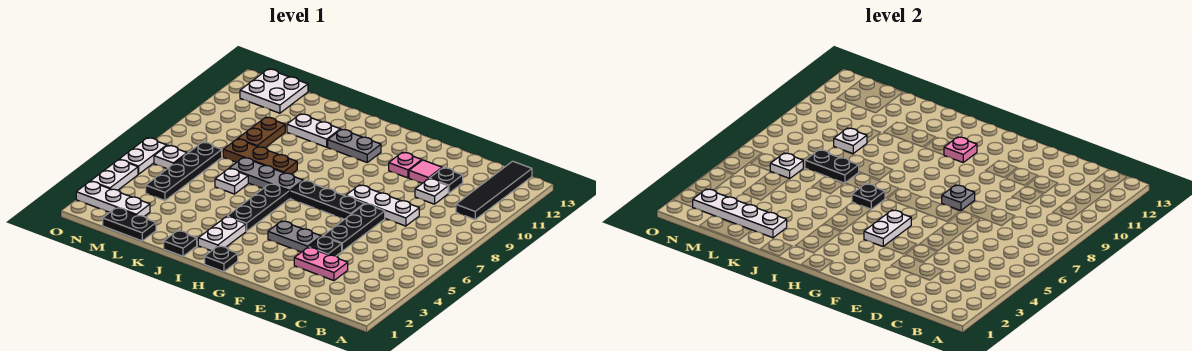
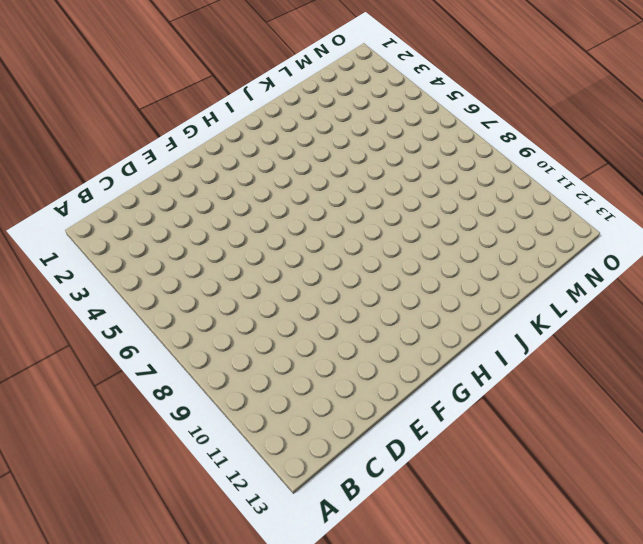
none -> black 1x4 tile [456,161,532,219]
none -> pink 1x2 plate [294,247,348,281]
none -> white 1x3 plate [346,185,419,226]
none -> white 1x1 plate [415,179,448,204]

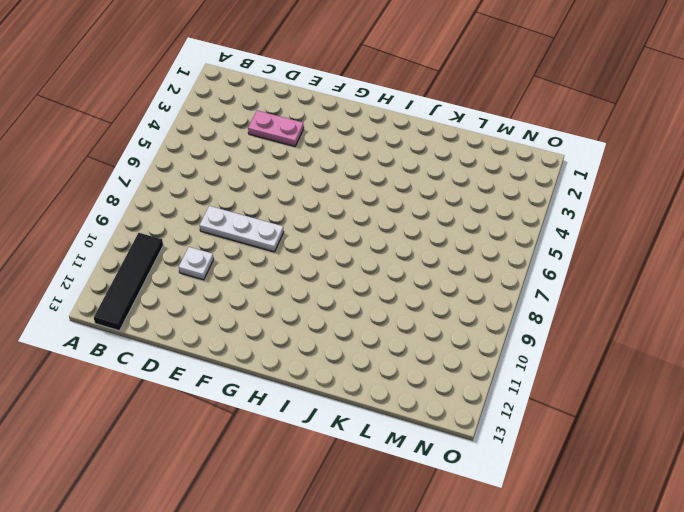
none -> black 1x1 plate [429,168,463,193]
none -> black 1x1 plate [309,236,342,256]
none -> black 1x3 plate [323,204,385,251]
none -> pink 1x1 tile [409,160,442,183]

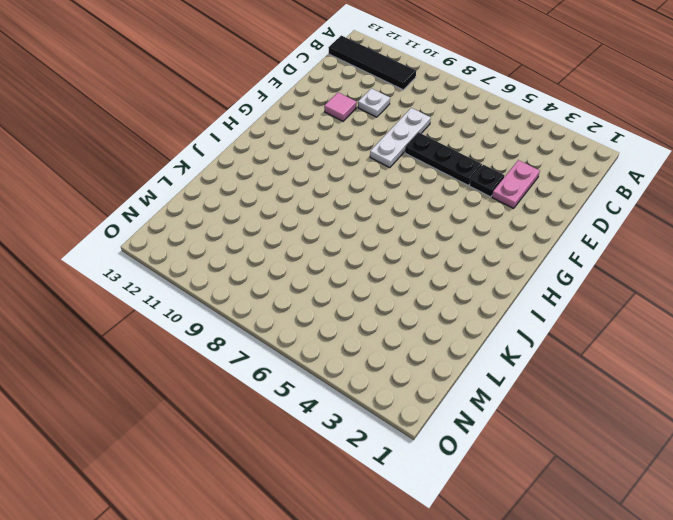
none -> black 1x1 plate [429,168,463,193]
none -> grey 1x2 plate [268,221,321,252]
none -> black 1x3 plate [291,181,364,219]
none -> pink 1x1 plate [389,152,422,178]

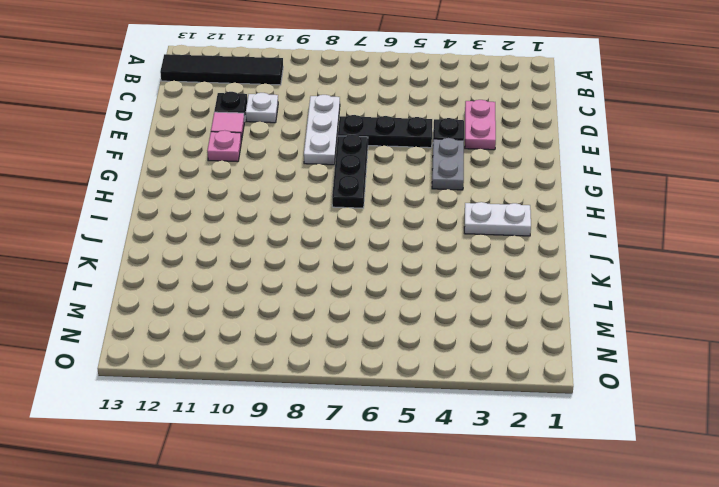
none -> black 1x1 plate [205,246,238,272]
none -> grey 1x2 plate [328,129,381,162]
none -> black 1x3 plate [227,184,289,231]
none -> grey 1x3 plate [229,158,303,199]

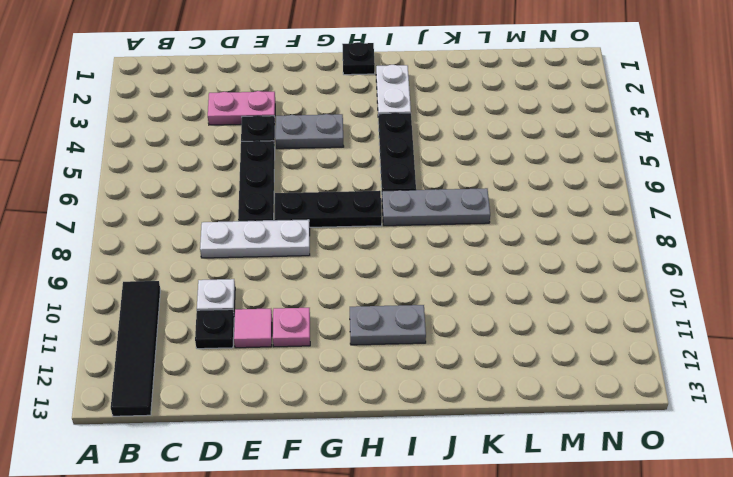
none -> black 1x1 plate [164,231,197,256]
none -> brown 1x3 plate [223,139,297,174]
none -> white 1x2 plate [287,114,340,147]
none -> white 1x1 plate [215,169,248,194]

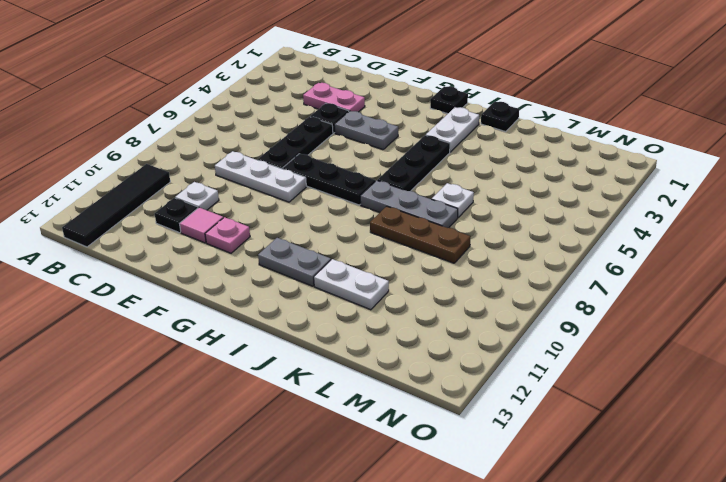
none -> black 1x2 plate [103,208,156,241]
none -> brown 1x2 plate [238,117,285,148]
none -> white 1x3 plate [76,181,150,216]
none -> black 1x4 plate [146,142,222,200]

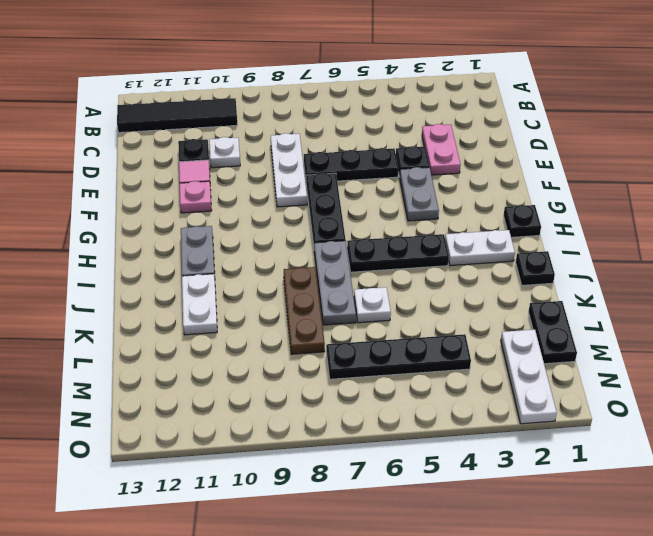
none -> brown 1x2 plate [238,117,285,148]
none -> white 2x2 plate [240,69,308,113]
none -> white 1x1 plate [154,145,187,169]
none -> white 1x2 plate [91,160,138,190]

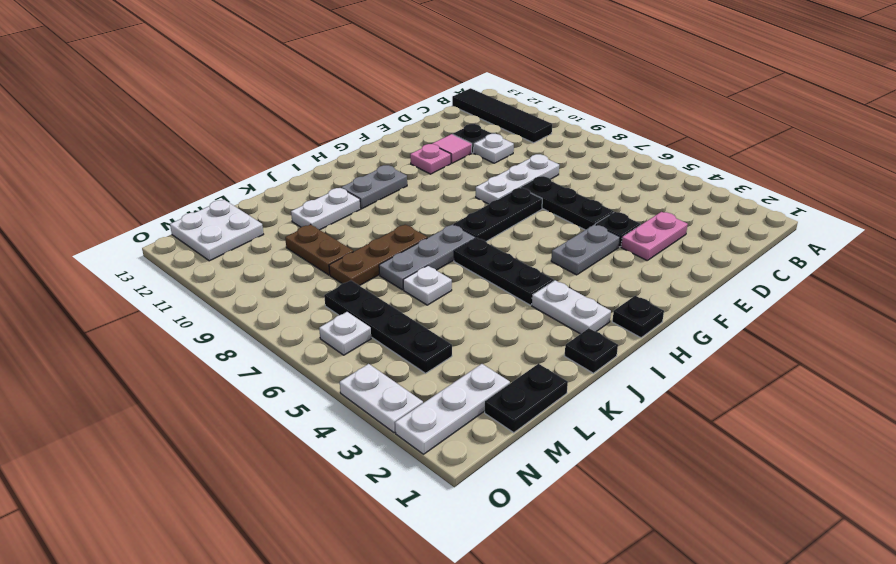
none -> white 1x2 plate [119,138,167,174]
none -> grey 1x1 plate [942,185,975,211]
none -> white 1x2 plate [864,210,911,247]
none -> pink 1x1 plate [944,137,977,162]

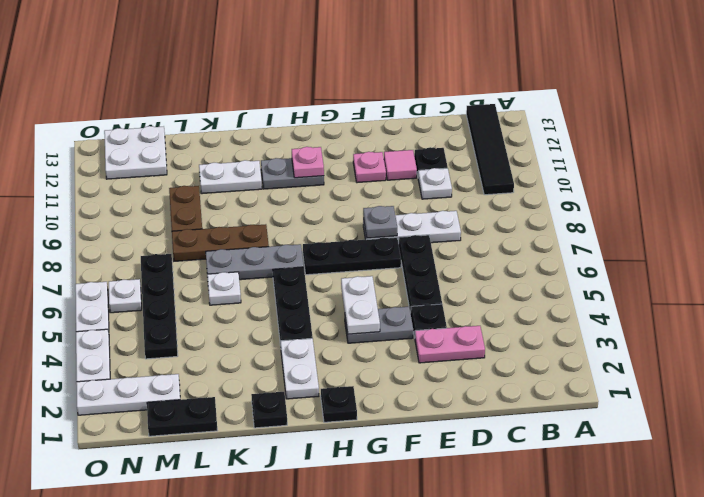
none -> black 1x1 plate [852,184,885,209]
none -> white 1x4 plate [693,189,787,238]
none -> black 1x2 plate [805,150,859,183]
none -> white 1x1 plate [834,128,867,154]

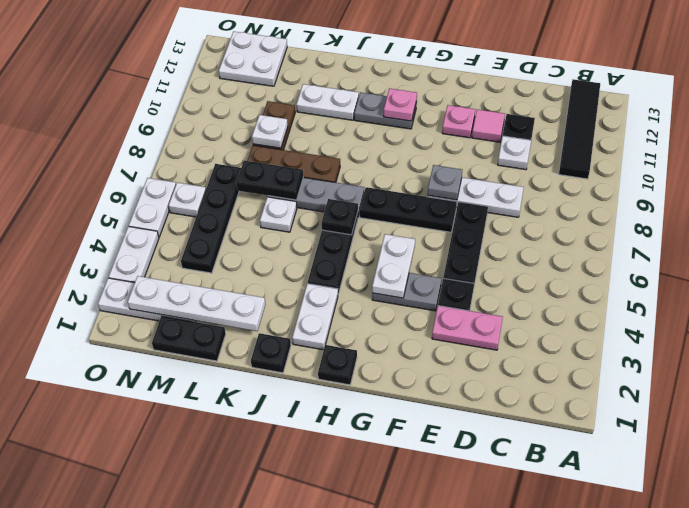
none -> white 1x1 plate [770,153,803,179]

